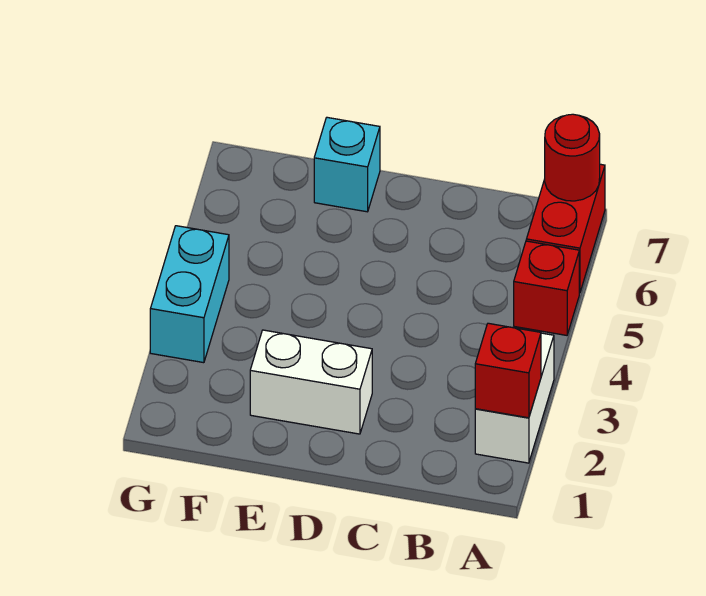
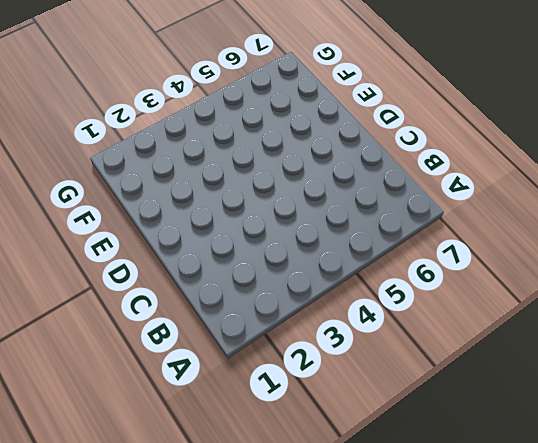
none -> white 1x2 brick [475,333,554,463]
none -> red 1x1 brick [514,241,579,335]

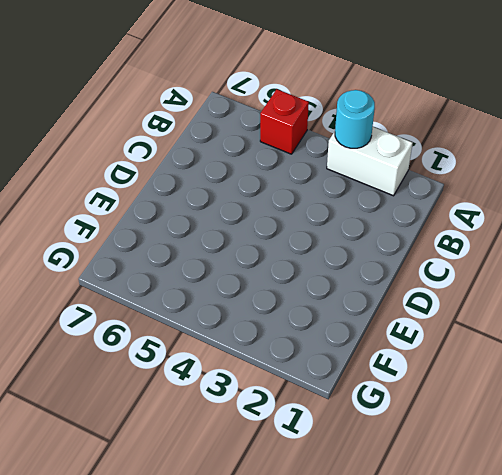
cyan 1x1 round brick [335,90,375,148] -> none
none -> red 1x2 brick [526,164,605,293]
none -> white 1x2 brick [250,330,372,434]

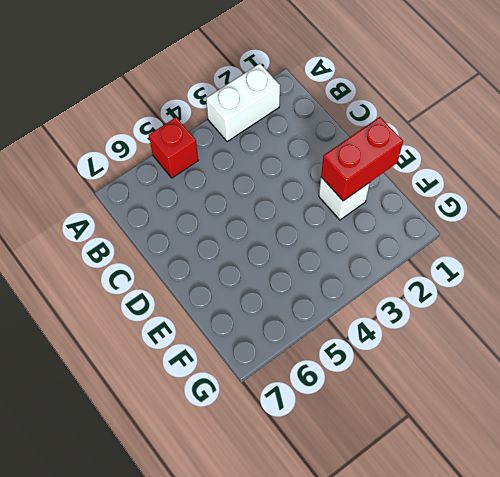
red 1x2 brick [321,117,403,201] -> red 1x2 brick moved to [526,164,605,293]
white 1x1 brick [319,177,370,220] -> white 1x2 brick [250,330,372,434]
none -> cyan 1x1 brick [314,117,380,212]
none -> cyan 1x2 brick [150,226,229,363]

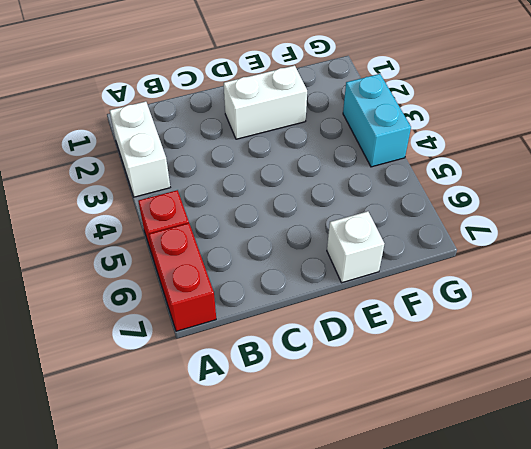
white 1x1 brick [327,211,384,283] -> cyan 1x1 brick [314,117,380,212]
none -> red 1x1 brick [475,323,541,418]
none -> red 1x1 round brick [545,114,600,201]

